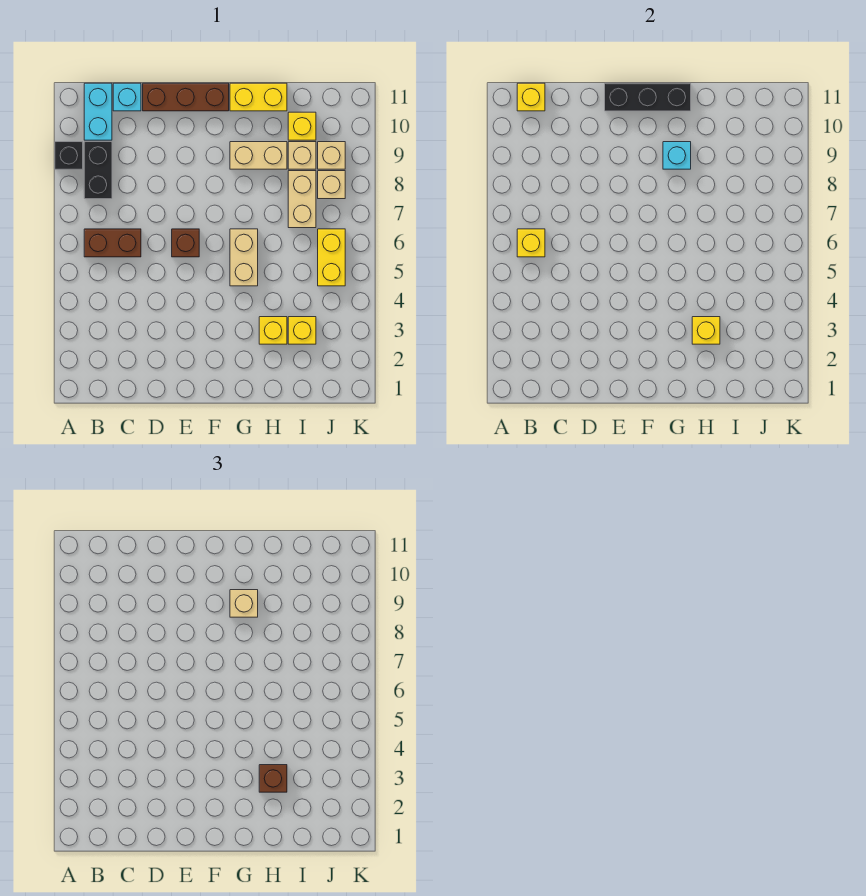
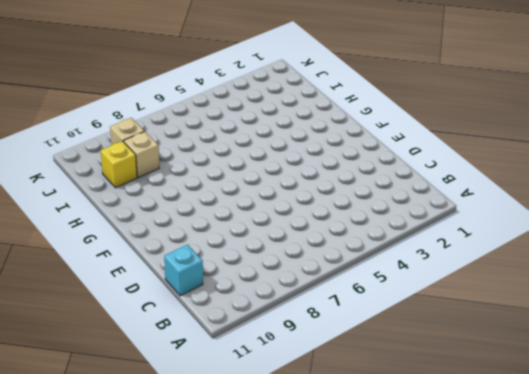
none -> black 1x1 brick [55,142,83,169]
none -> brown 1x2 brick [84,229,141,257]
none -> black 1x2 brick [84,142,112,199]

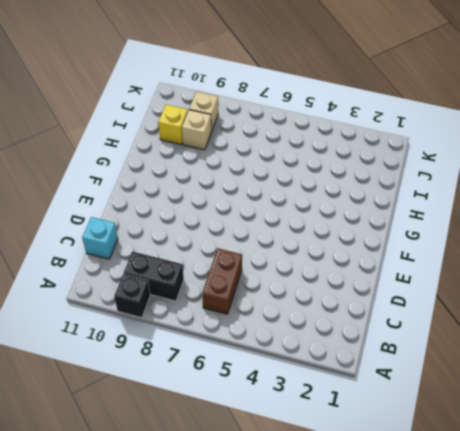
none -> cyan 1x2 brick [84,83,112,140]
none -> brown 1x3 brick [143,83,229,111]
none -> brown 1x1 brick [172,229,199,257]

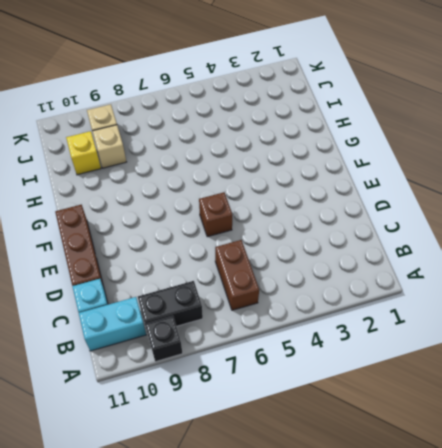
none -> tan 1x2 brick [230,229,258,286]
none -> tan 1x2 brick [230,142,287,169]
none -> yellow 1x2 brick [230,83,287,111]

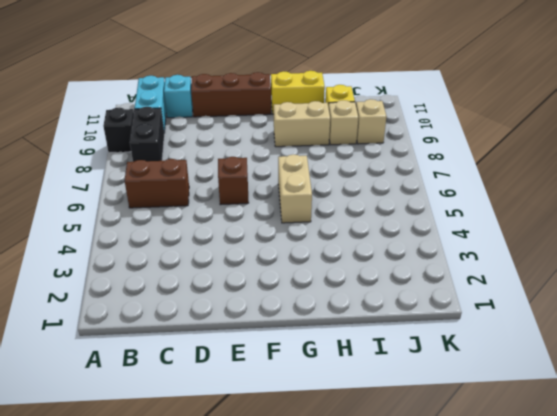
none -> yellow 1x1 brick [259,317,287,344]
none -> yellow 1x1 brick [288,317,316,344]
none -> tan 1x2 brick [288,171,316,228]

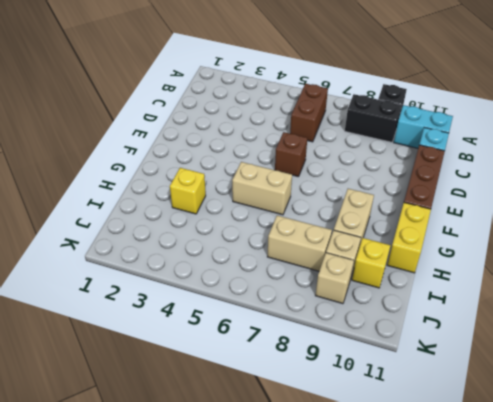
none -> yellow 1x1 brick [288,317,316,344]
none -> yellow 1x2 brick [318,229,345,286]
none -> tan 1x1 brick [318,171,345,199]

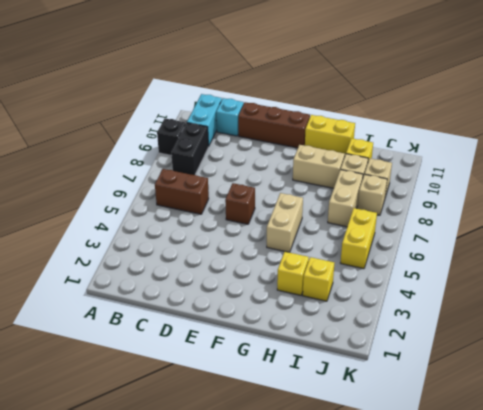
none -> yellow 1x1 brick [517,229,545,257]
none -> yellow 1x1 brick [517,83,545,111]
none -> black 1x3 brick [605,83,691,111]

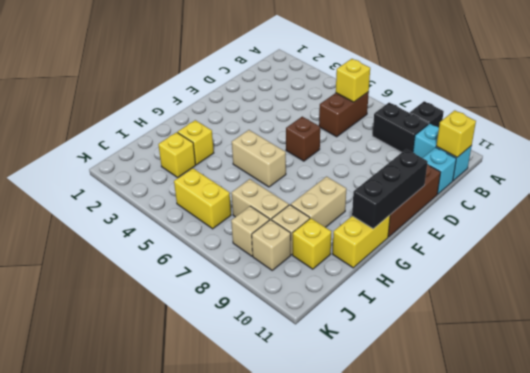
none -> cyan 1x1 brick [663,142,691,169]
none -> yellow 1x1 brick [692,317,720,344]
none -> tan 1x1 brick [230,590,258,617]

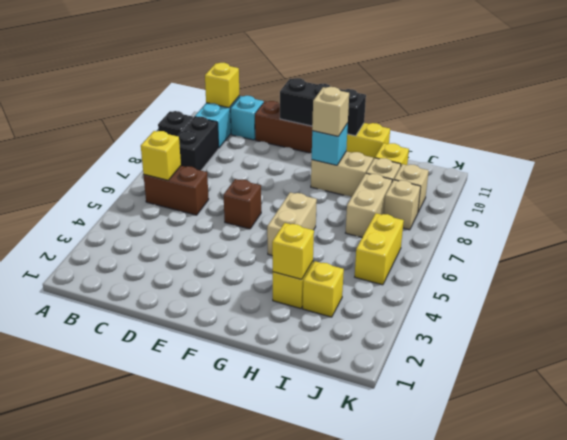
none -> brown 1x1 brick [259,765,287,792]

